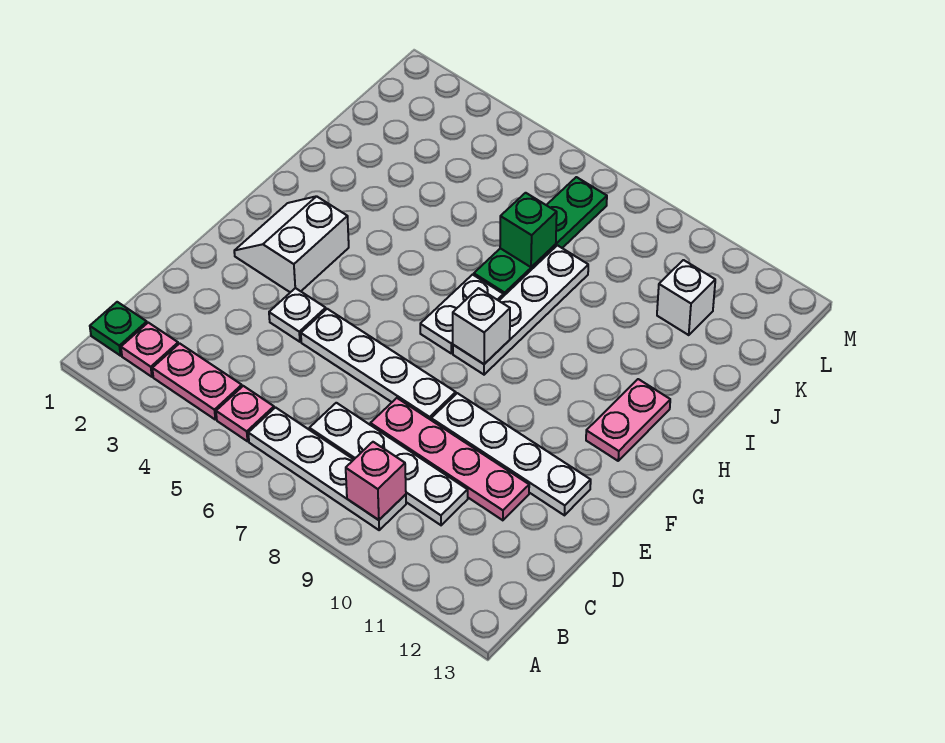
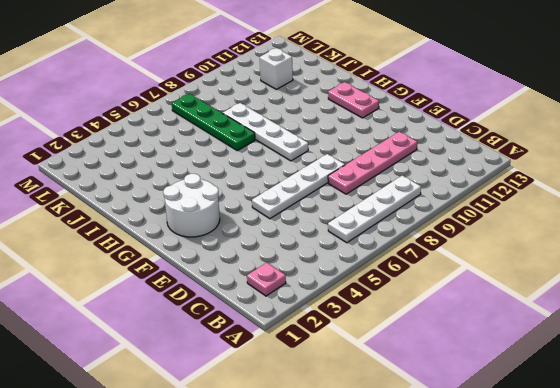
white 2x2 round brick [163,174,220,237] -> white 2x2 slope [234,196,349,292]
none -> green 1x1 plate [90,302,147,356]
none -> pink 1x2 plate [152,343,242,419]
none -> pink 1x1 plate [216,386,274,441]

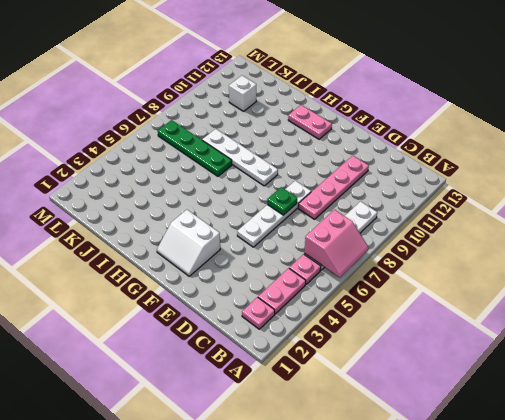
pink 2x2 slope [304,210,368,277] -> none
green 1x1 plate [267,187,297,215] -> green 1x1 plate moved to [90,302,147,356]
none -> white 1x4 plate [309,403,468,525]
none -> white 1x1 plate [269,288,326,342]
none -> white 1x4 plate [431,393,591,515]

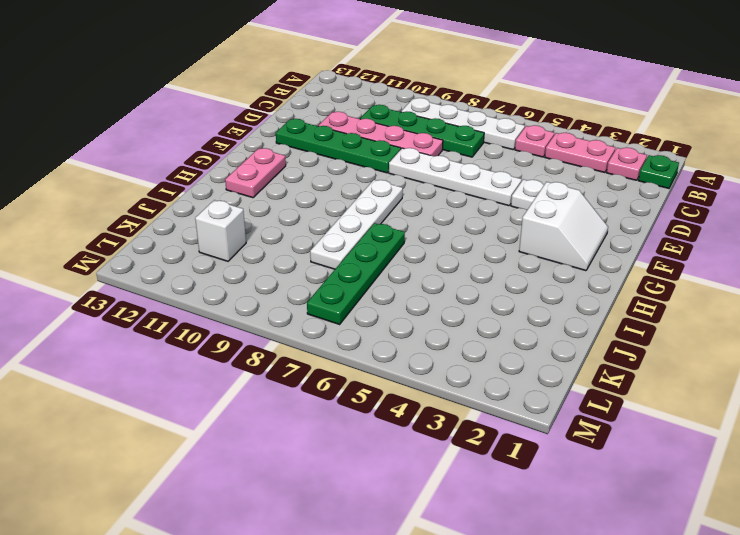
green 1x4 plate [360,105,484,157] -> white 1x4 plate [309,403,468,525]
green 1x4 plate [276,119,401,173] -> white 1x4 plate [431,393,591,515]
none -> white 1x2 plate [420,275,503,353]
none -> pink 1x1 brick [346,442,406,520]
none -> white 1x1 brick [453,288,510,364]

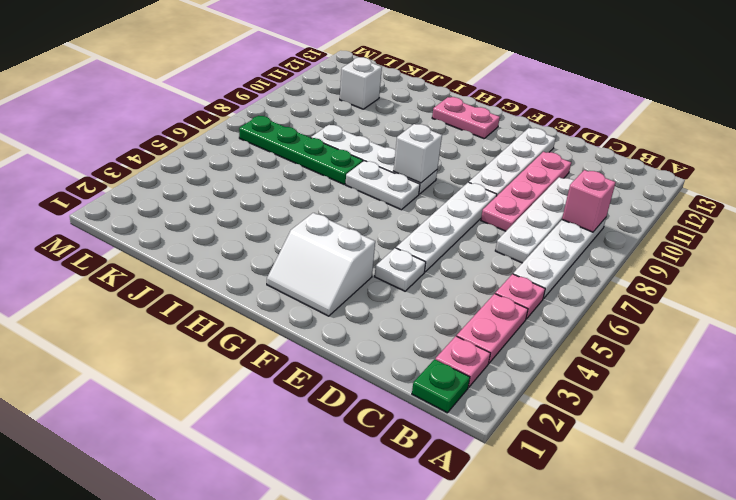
none -> green 1x1 brick [500,193,557,267]

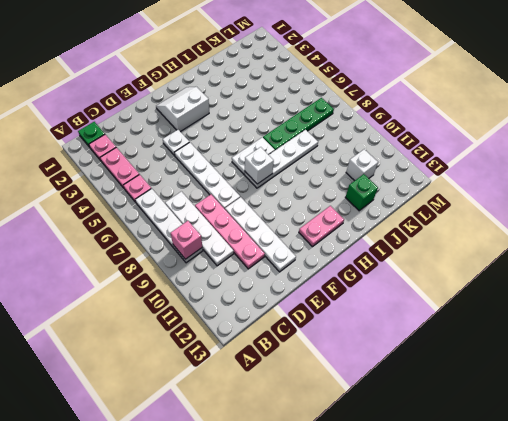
green 1x1 brick [345,174,378,211] -> green 1x1 brick moved to [500,193,557,267]

